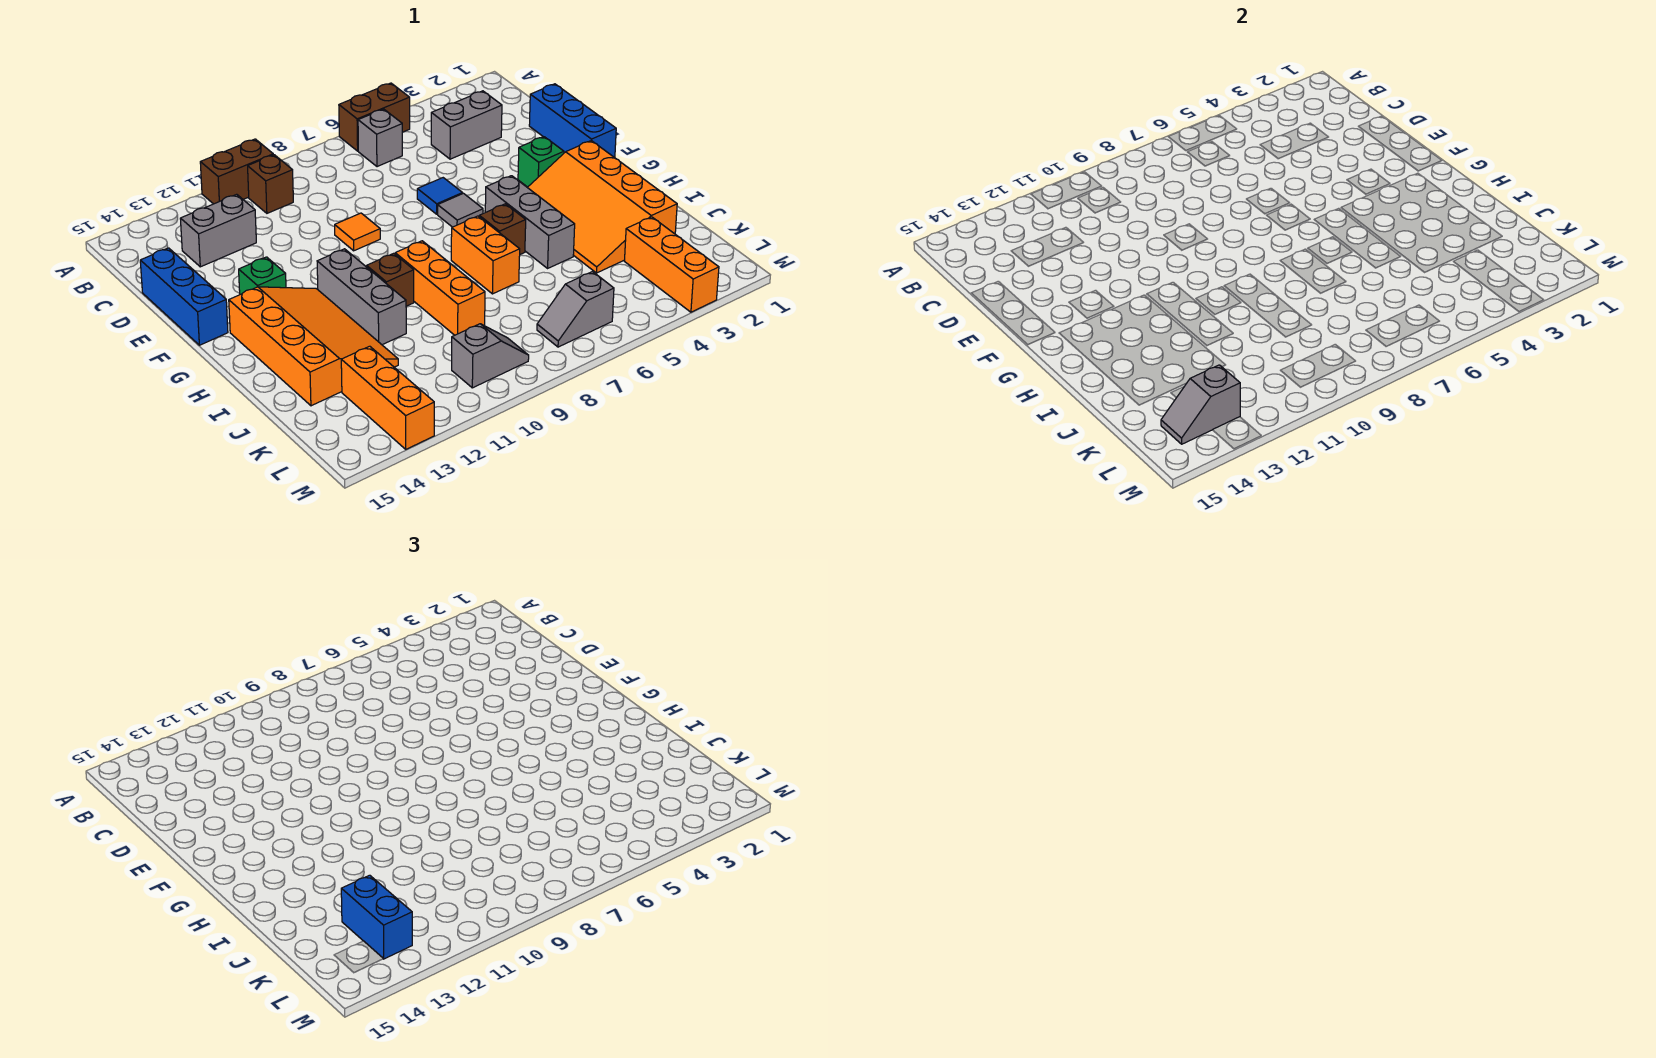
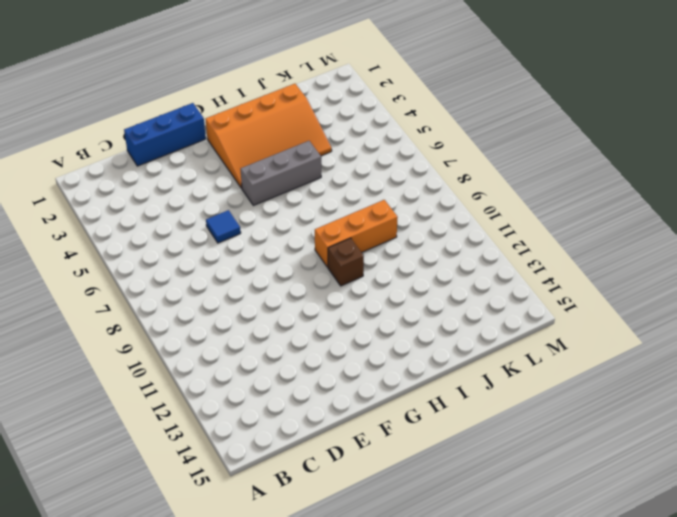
none -> brown 1x2 brick [339,83,410,151]
none -> brown 1x2 brick [200,139,273,204]
none -> grey 1x1 brick [358,109,402,167]

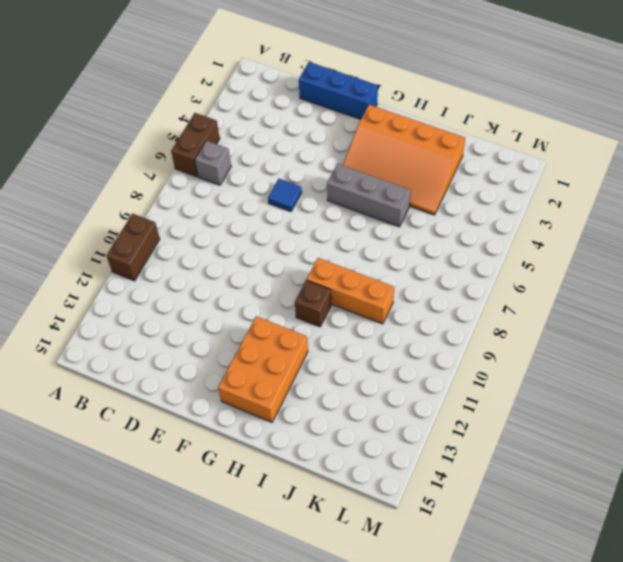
orange 2x3 brick [218,316,308,422] -> orange 3x4 slope [229,287,398,406]
none -> brown 1x1 brick [248,155,293,213]
none -> grey 1x2 brick [431,91,502,159]
none -> grey 1x2 brick [180,194,256,267]

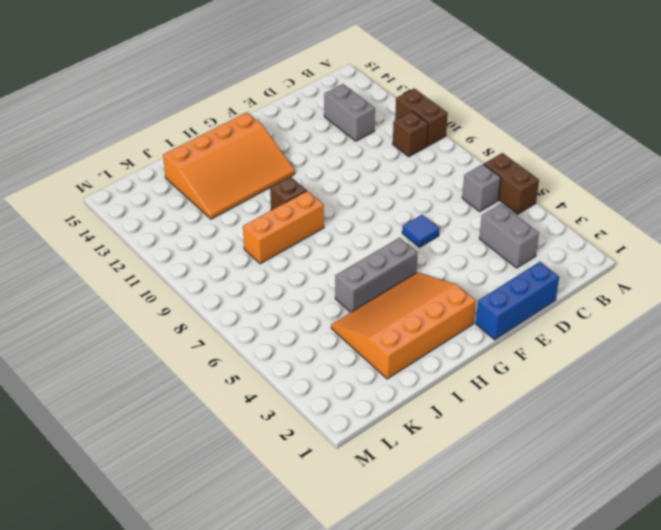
none -> blue 1x3 brick [140,248,228,345]
none -> orange 1x1 tile [335,213,380,251]
none -> green 1x1 brick [518,137,564,187]

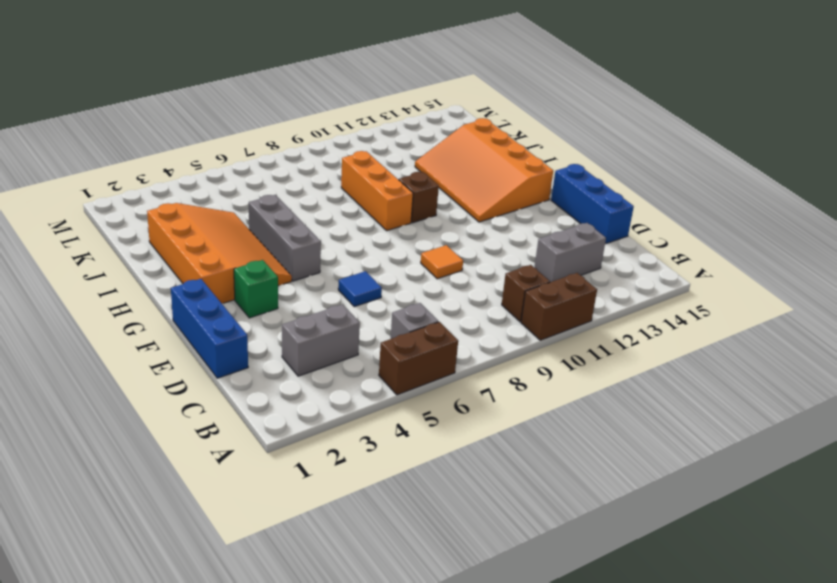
none -> grey 1x1 tile [438,193,483,227]
none -> green 1x1 brick [239,257,286,294]
none -> grey 1x3 brick [317,249,406,345]

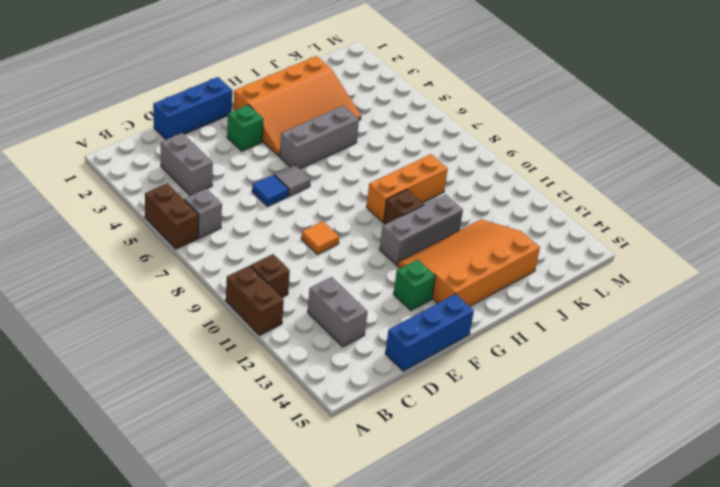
none -> brown 1x1 brick [479,204,526,254]
none -> orange 1x2 brick [451,216,520,294]
none -> orange 1x3 brick [624,217,719,312]

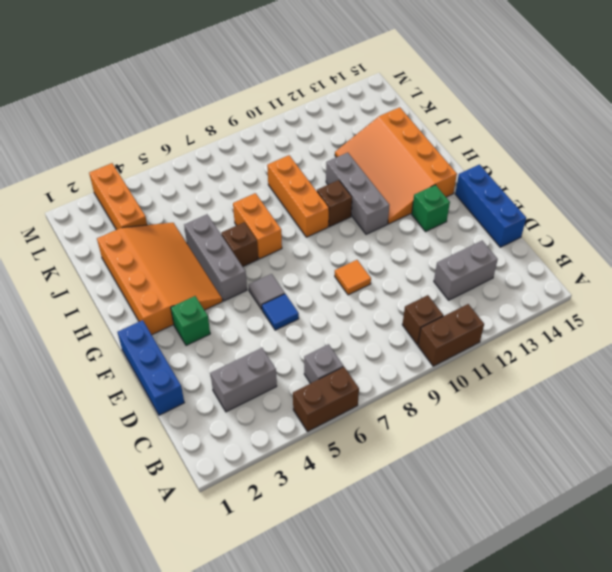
none -> orange 1x3 brick [341,346,434,449]
none -> grey 1x2 slope [537,272,614,347]
none -> grey 1x2 slope [452,324,529,388]

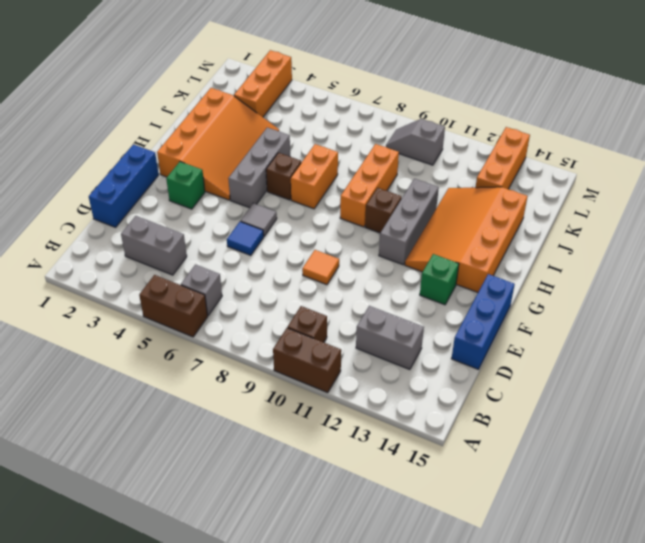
none -> grey 1x2 slope [537,272,614,347]
none -> grey 1x2 slope [1161,365,1240,444]
none -> blue 1x2 brick [341,875,412,959]

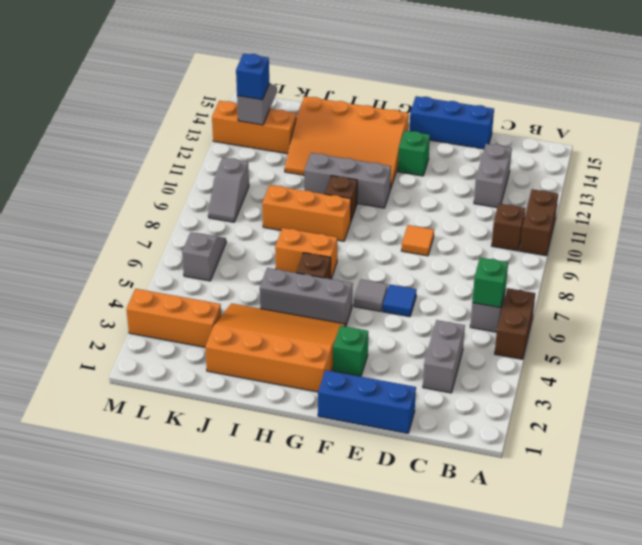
green 1x1 brick [472,258,508,308] -> none
blue 1x1 brick [236,54,269,100] -> blue 1x2 brick [341,875,412,959]

